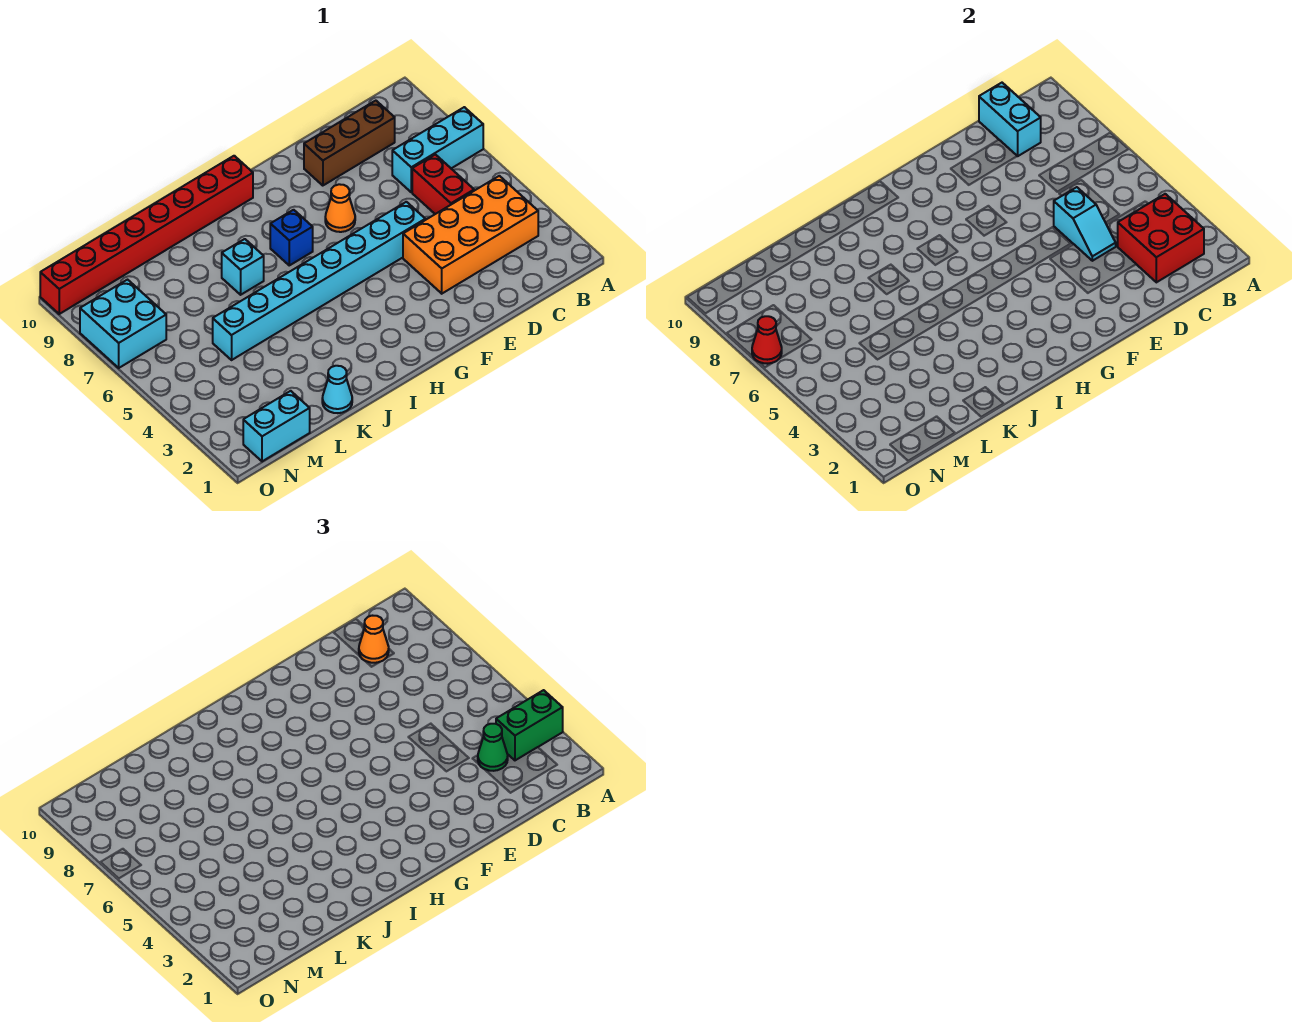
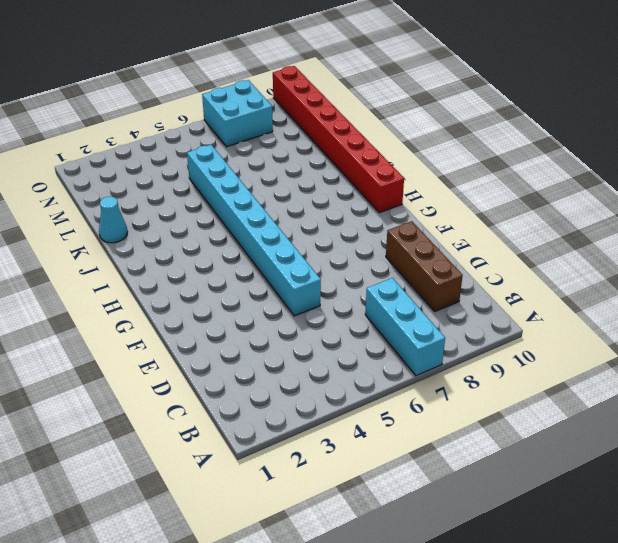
none -> orange 2x4 brick [403,176,538,294]
none -> red 1x2 brick [412,154,474,214]
none -> orange 1x1 cone [325,184,355,232]

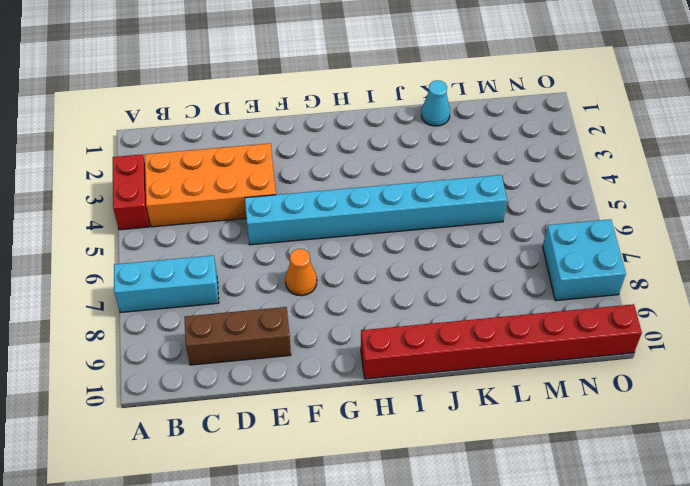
red 1x2 brick [113,154,149,230] -> red 1x2 brick moved to [412,154,474,214]
none -> blue 1x1 brick [270,210,313,265]
none -> cyan 1x1 brick [222,239,264,295]
none -> cyan 1x2 brick [243,391,310,461]

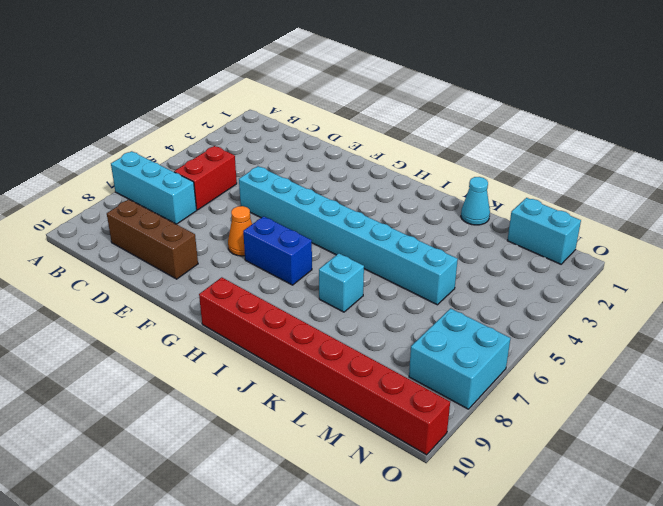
blue 1x2 brick [243,216,312,285] -> blue 1x1 brick [270,210,313,265]
none -> orange 2x4 brick [403,176,538,294]
none -> red 2x2 brick [1118,194,1204,282]
none -> cyan 1x2 brick [979,83,1041,156]

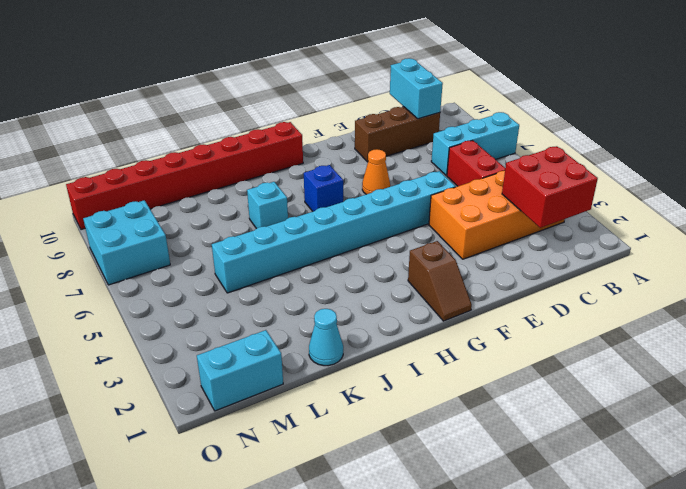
brown 1x2 slope [408,241,472,321] -> none
none -> cyan 1x2 slope [1054,187,1116,261]
none -> red 1x1 cone [752,316,782,364]
none -> green 1x2 brick [496,690,563,760]

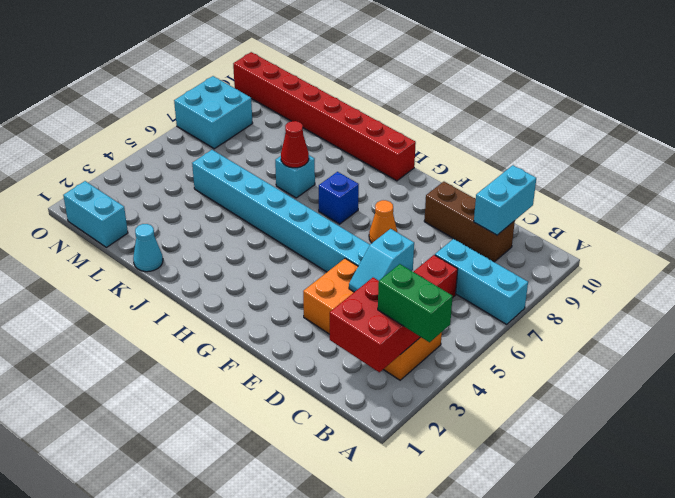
red 1x1 cone [281,121,309,168] -> red 1x1 cone moved to [752,316,782,364]
none -> green 1x1 cone [478,724,508,771]
none -> orange 1x1 cone [359,616,389,663]

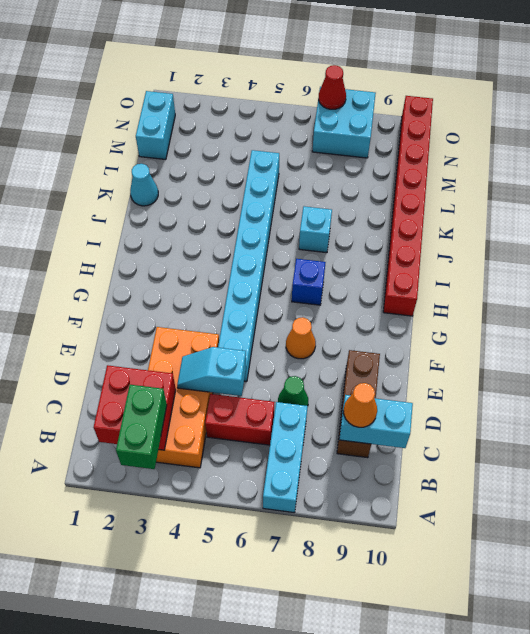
green 1x1 cone [278,376,308,406] -> green 1x1 cone moved to [478,724,508,771]

